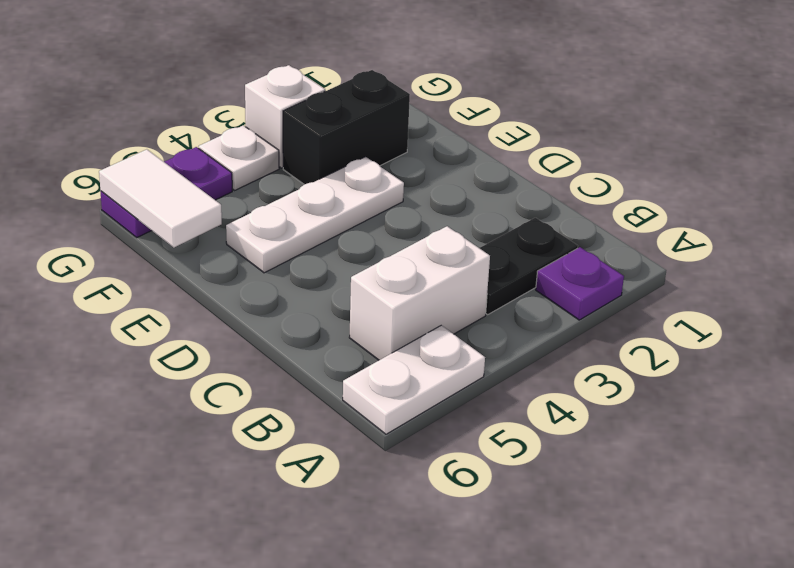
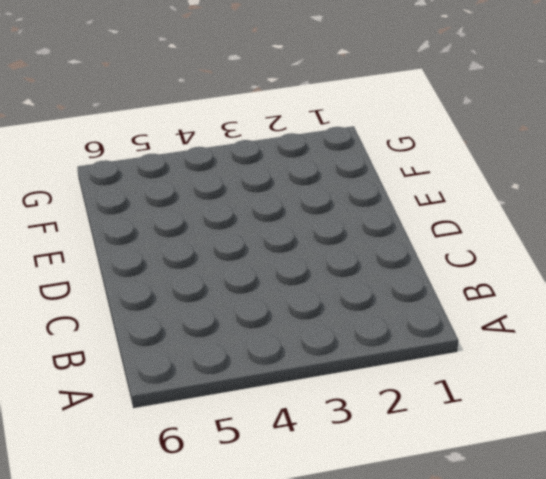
none -> purple 1x1 plate [536,247,624,320]
none -> white 1x2 plate [343,325,485,434]

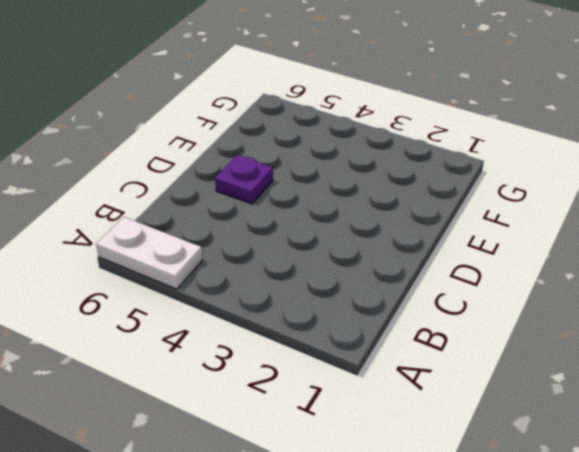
purple 1x1 plate [215,155,273,204] -> purple 1x1 plate moved to [536,247,624,320]
none -> black 1x2 plate [480,218,578,315]
none -> white 1x2 brick [349,226,490,360]

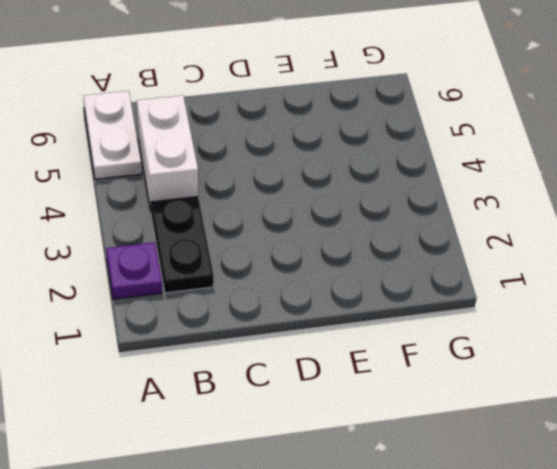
none -> white 1x3 plate [226,157,404,273]
none -> black 1x2 brick [283,70,410,184]

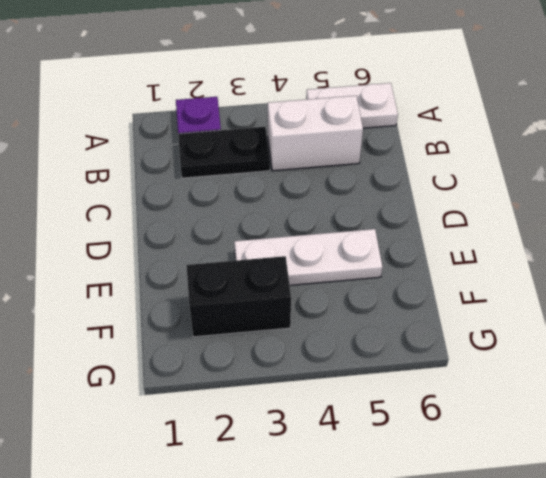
none -> white 1x1 brick [245,65,325,168]
none -> white 1x1 plate [199,125,279,190]

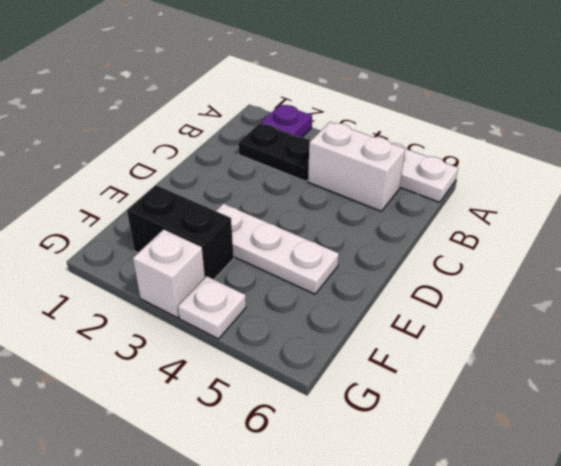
none -> purple 1x2 plate [100,147,232,237]
none -> white 1x2 tile [99,149,222,247]

